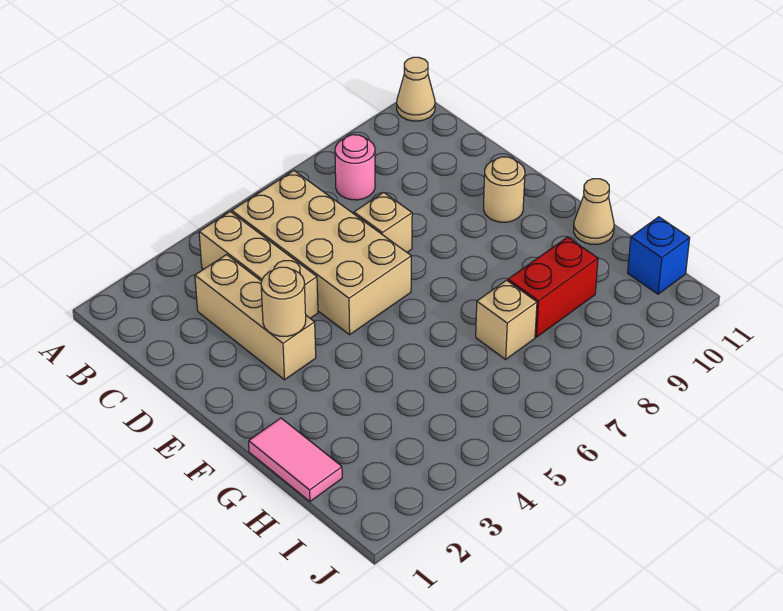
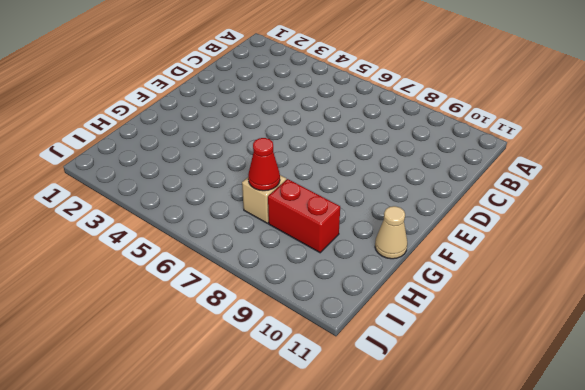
red 1x1 cone [248,138,280,191] -> none
none -> tan 1x1 cone [397,57,435,121]
none -> tan 1x3 brick [199,212,318,318]
none -> tan 2x4 brick [232,171,411,335]

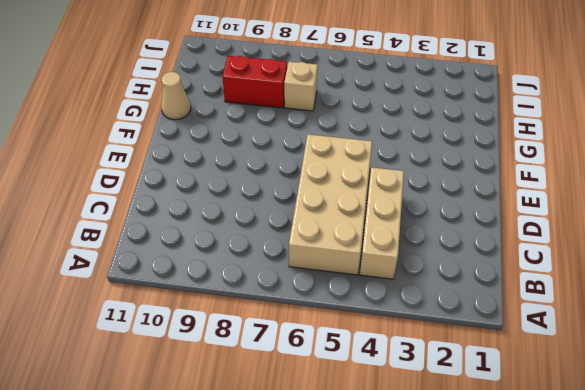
none -> tan 1x1 cone [397,57,435,121]
none -> pink 1x1 round brick [335,135,375,200]
none -> tan 1x3 brick [195,255,316,380]

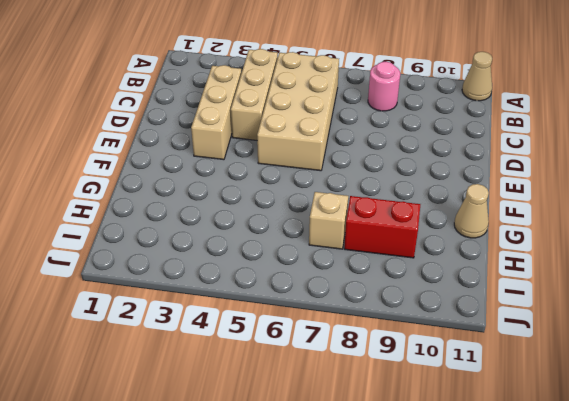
none -> tan 1x1 brick [354,192,412,252]
none -> tan 1x1 round brick [484,157,525,222]
none -> pink 1x2 tile [249,418,342,501]

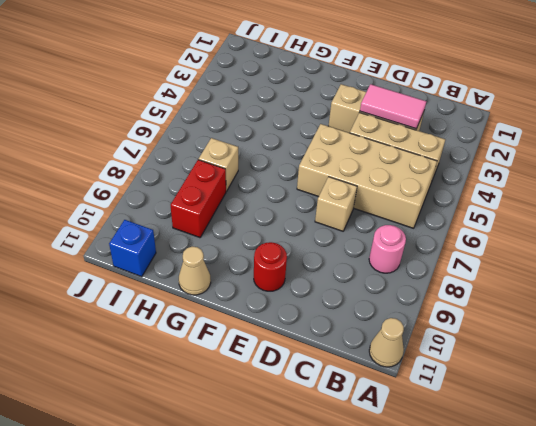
pink 1x2 tile [360,84,427,129] -> pink 1x2 tile moved to [249,418,342,501]
red 1x1 round brick [254,242,287,291] -> tan 1x1 round brick [484,157,525,222]
none -> tan 1x1 round brick [261,267,306,336]

